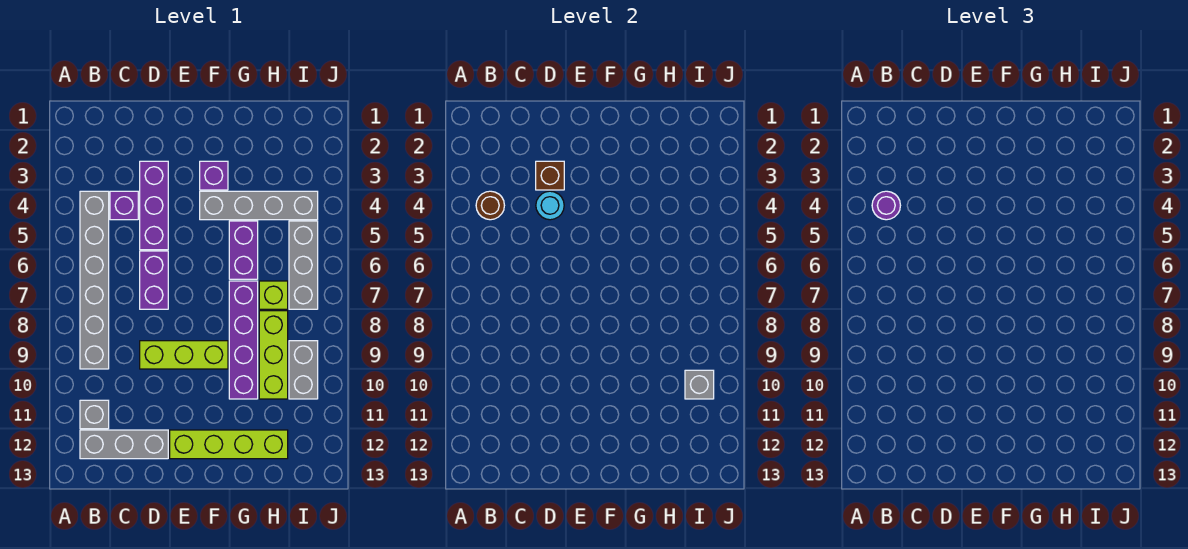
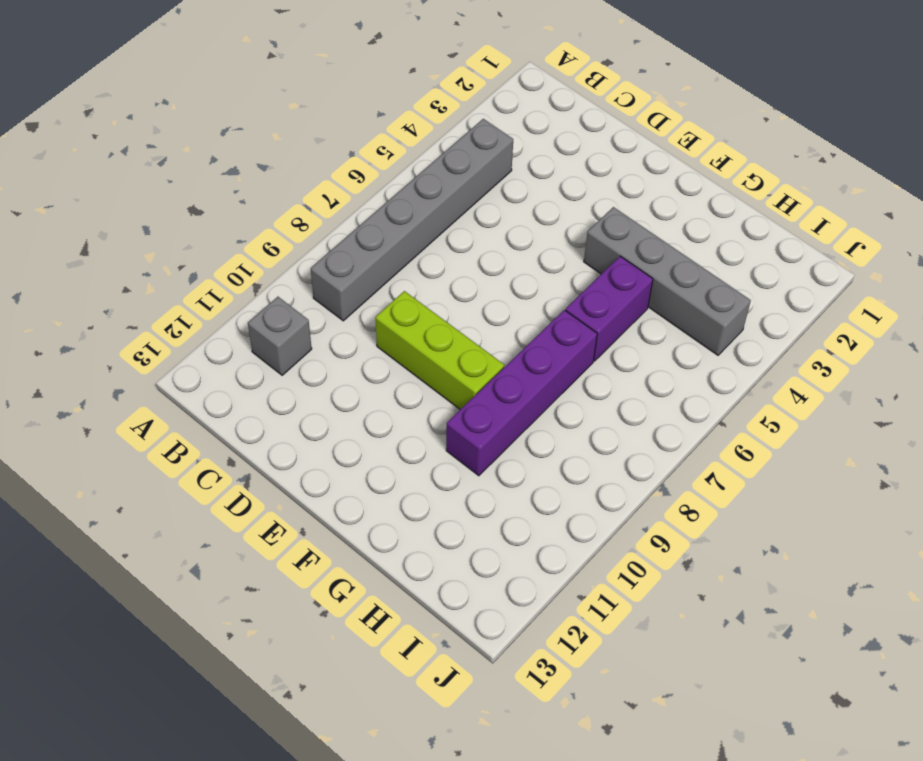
none -> grey 1x3 brick [80,430,168,459]
none -> purple 1x1 brick [110,191,138,220]
none -> purple 1x3 brick [140,161,168,250]

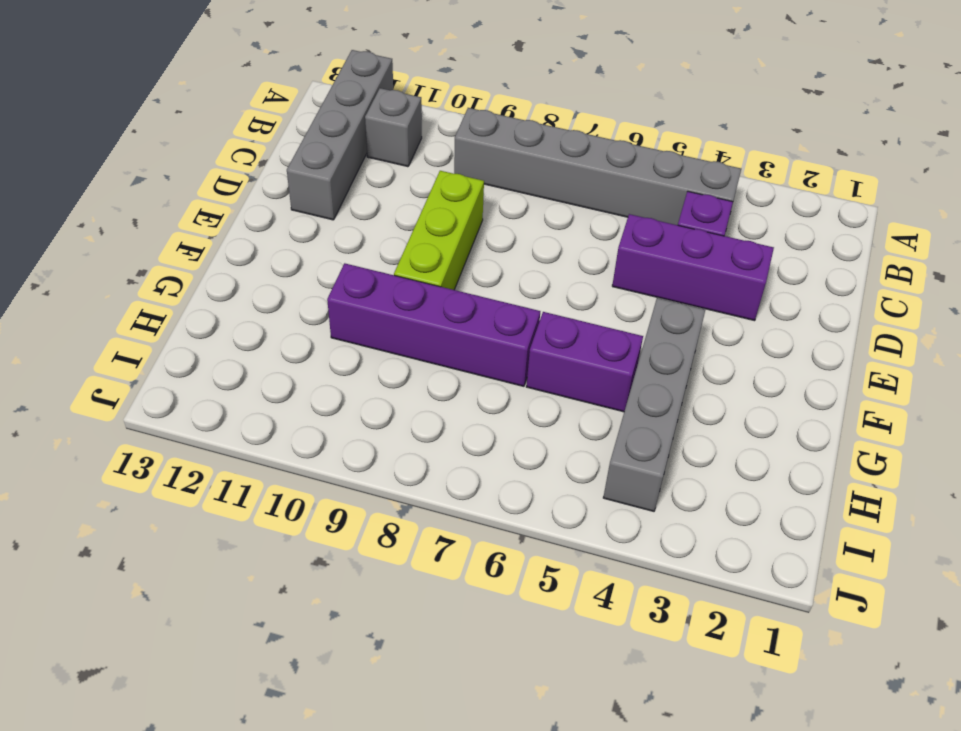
grey 1x4 brick [287,50,393,220] -> grey 1x3 brick [80,430,168,459]
none -> purple 1x2 brick [140,251,168,309]
none -> lime 1x4 brick [170,430,288,459]
none -> purple 1x1 brick [200,161,228,190]

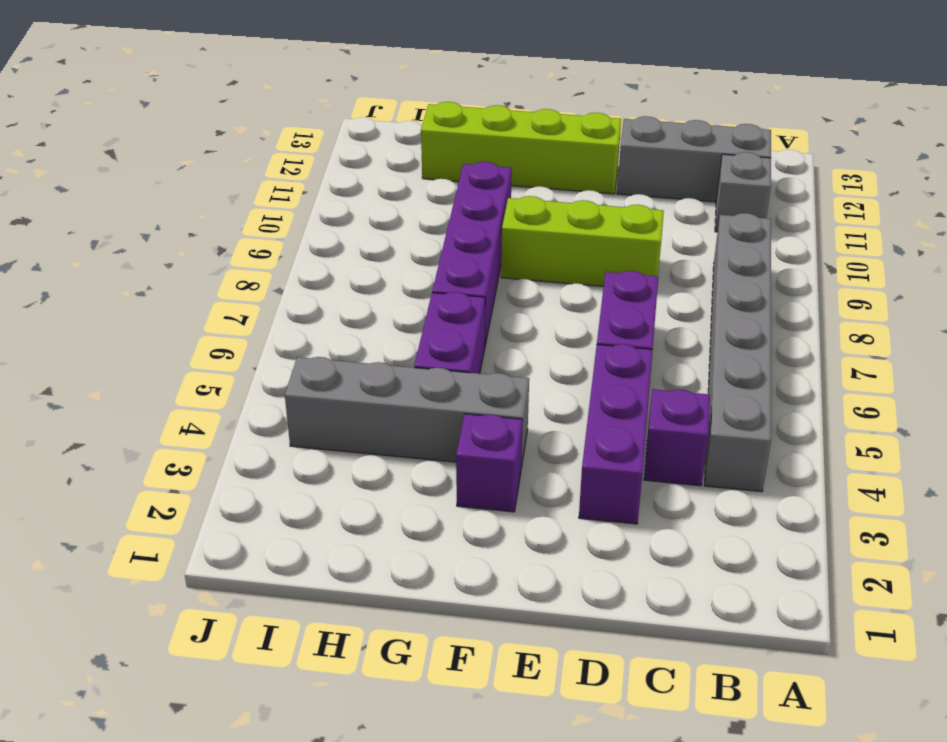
none -> lime 1x1 brick [259,281,288,309]
none -> lime 1x3 brick [259,311,288,399]
none -> grey 1x3 brick [289,221,318,309]

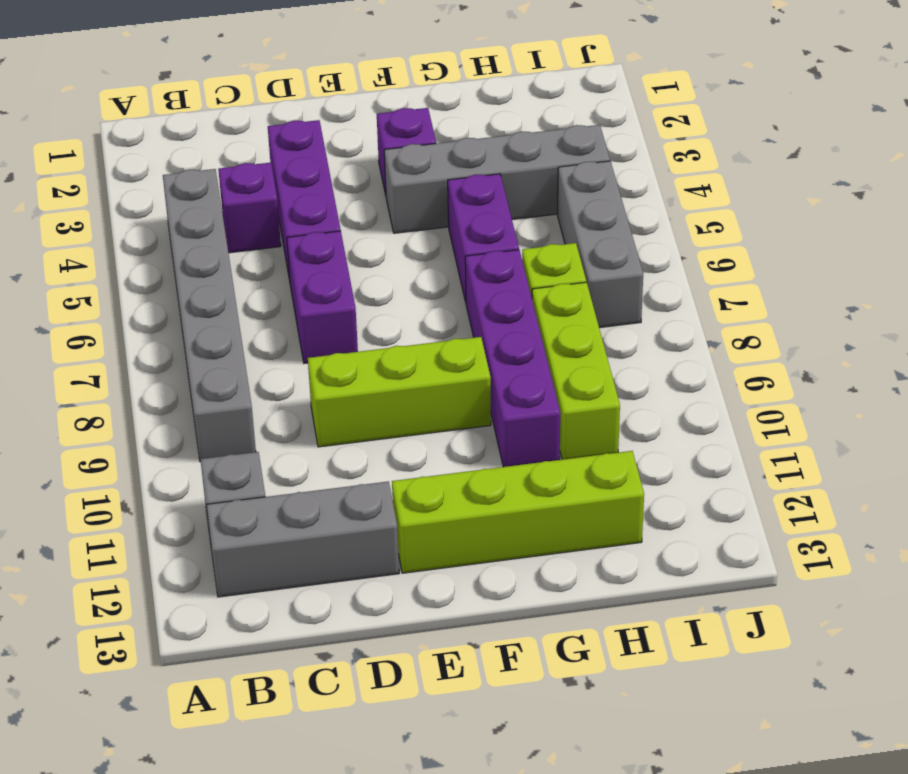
none -> grey 1x2 brick [289,341,318,399]
none -> brown 1x1 round brick [476,191,504,220]
none -> brown 1x1 brick [536,161,564,190]

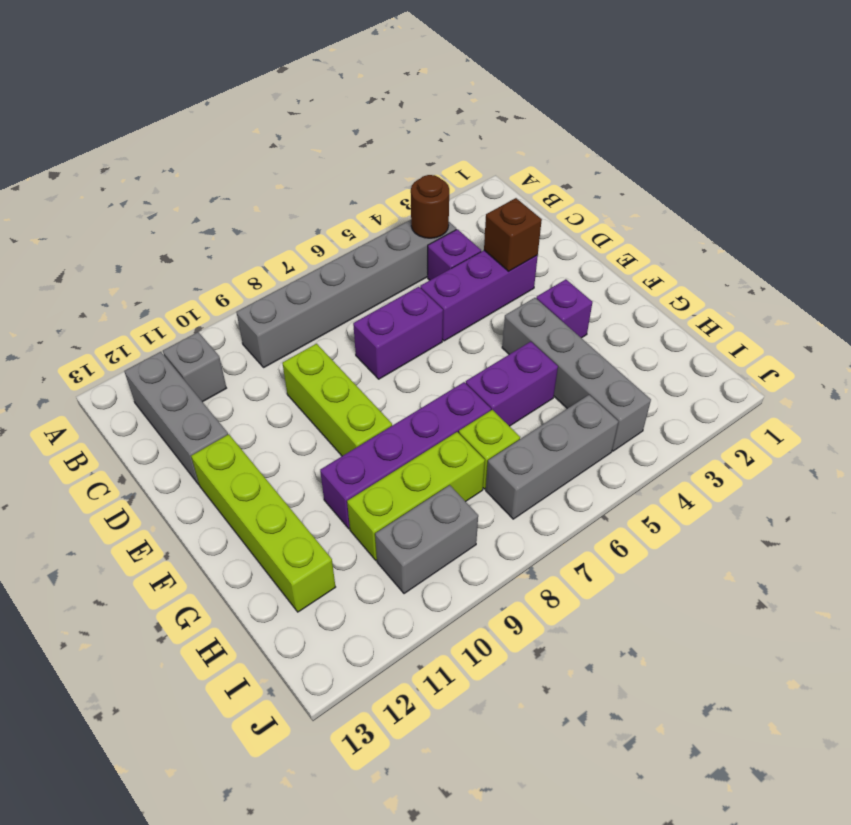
none -> cyan 1x1 round brick [536,191,564,220]
none -> grey 1x1 brick [685,370,714,399]
none -> purple 1x1 round brick [872,191,900,220]

